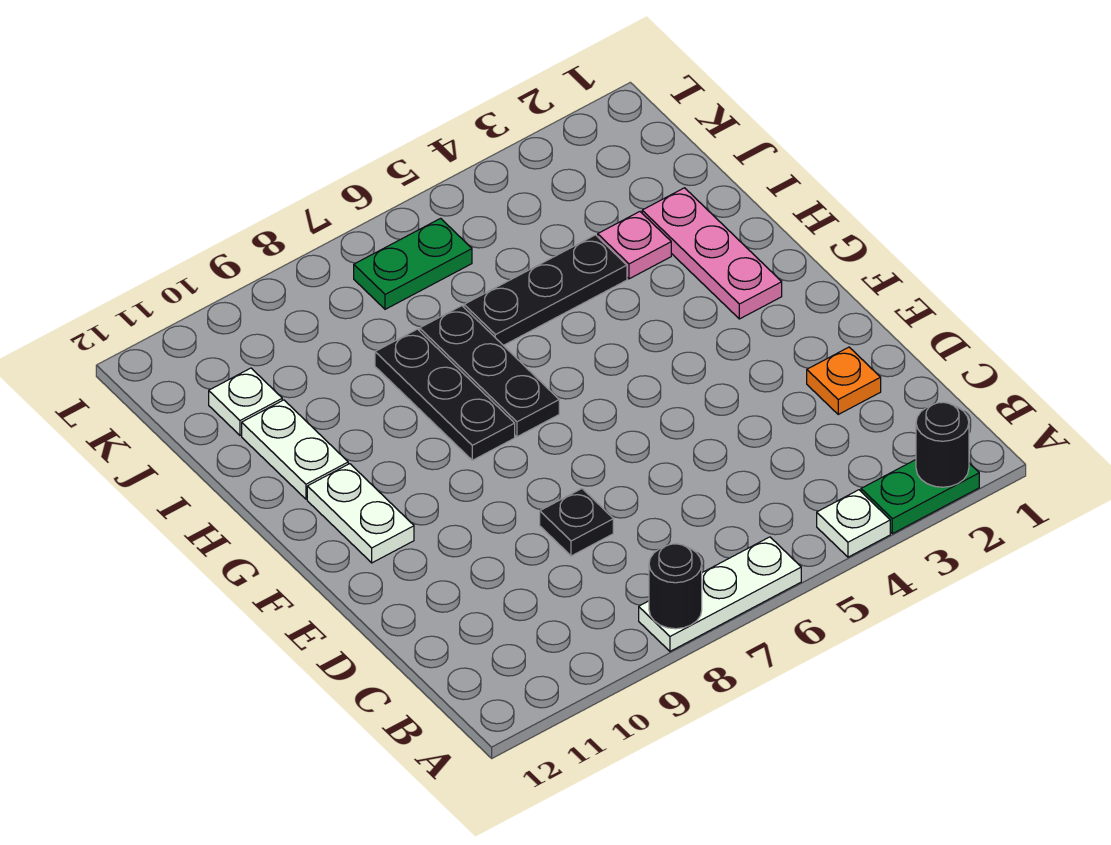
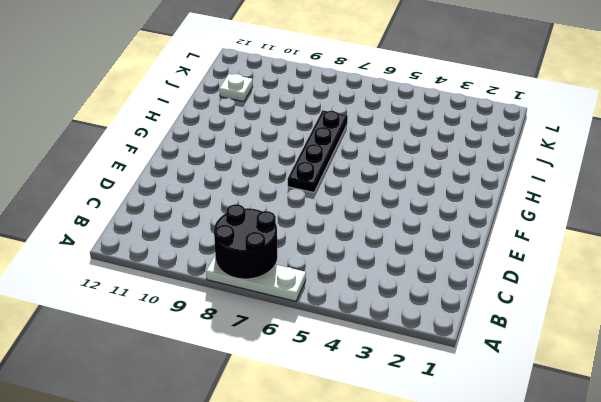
black 2x2 round brick [214,204,277,279] -> black 1x1 round brick [649,544,702,629]
black 1x4 plate [288,110,348,192] -> black 1x3 plate [420,306,559,437]
none -> green 1x2 plate [861,460,979,534]
none -> white 1x1 plate [817,490,890,557]
none -> orange 1x1 plate [807,347,881,414]

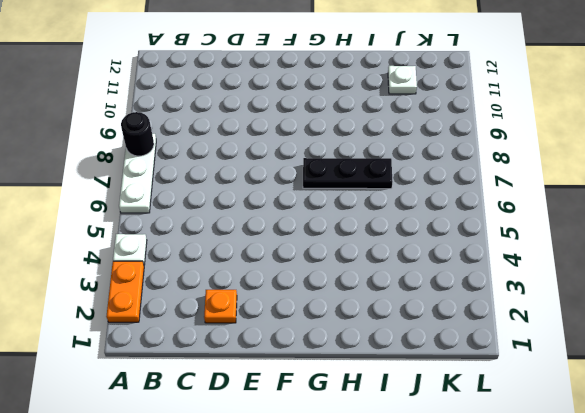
orange 1x2 plate [106,261,144,322] -> green 1x2 plate [861,460,979,534]
none -> black 1x1 plate [540,489,613,556]
none -> white 1x2 plate [307,464,414,563]
none -> pink 1x3 plate [642,188,782,319]

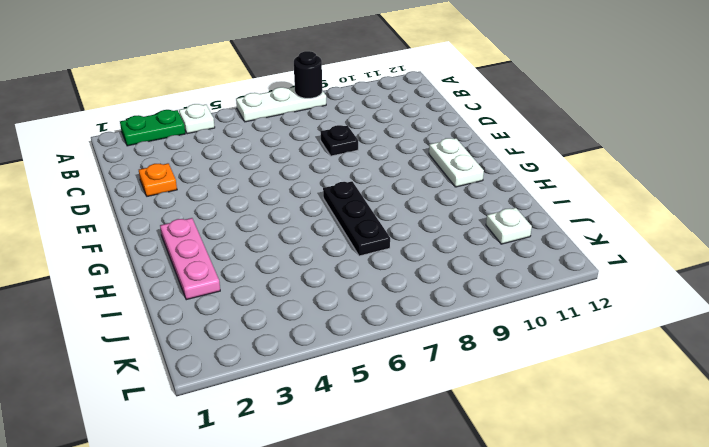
none -> black 1x3 plate [375,329,515,460]
none -> white 1x2 plate [242,400,348,499]
none -> pink 1x1 plate [598,212,671,279]

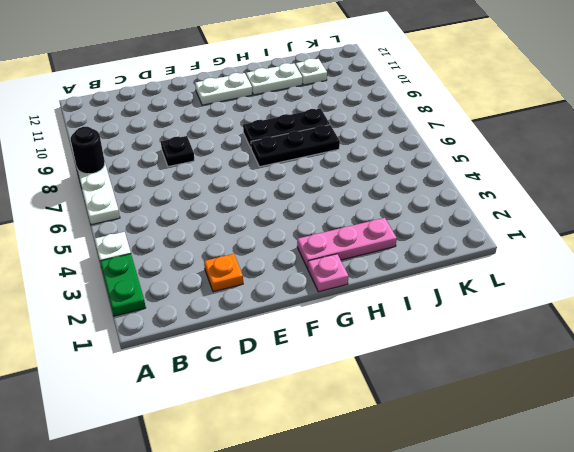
pink 1x1 plate [308,254,348,292] -> pink 1x1 plate moved to [598,212,671,279]
none -> black 1x3 plate [464,235,627,345]
none -> green 1x2 plate [354,218,472,309]
none -> black 1x1 round brick [916,402,969,487]

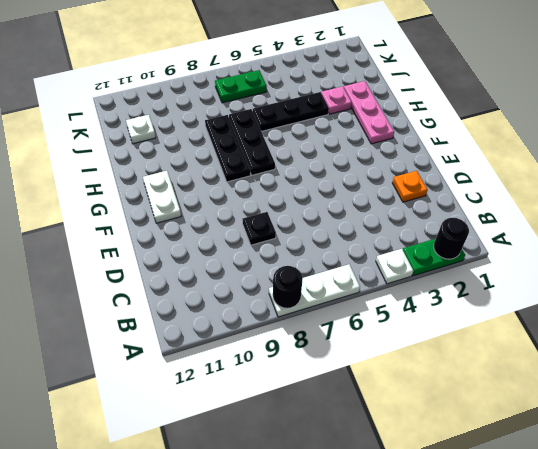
none -> white 1x2 plate [242,400,348,499]

